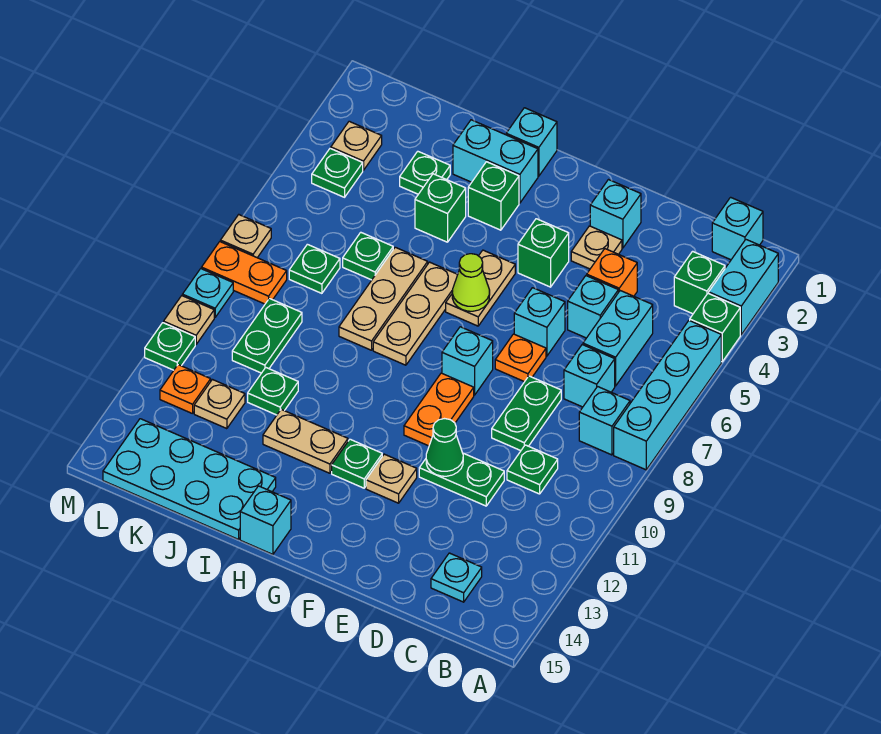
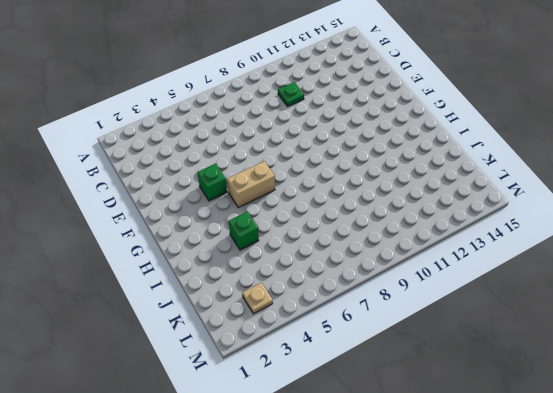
tan 1x2 brick [227,161,275,208] -> tan 1x2 plate [446,250,515,326]
none -> cyan 1x2 brick [709,240,778,335]
none -> green 1x1 brick [690,293,740,362]
none -> cyan 1x4 brick [614,320,721,470]
none -> cyan 1x1 brick [712,197,763,260]

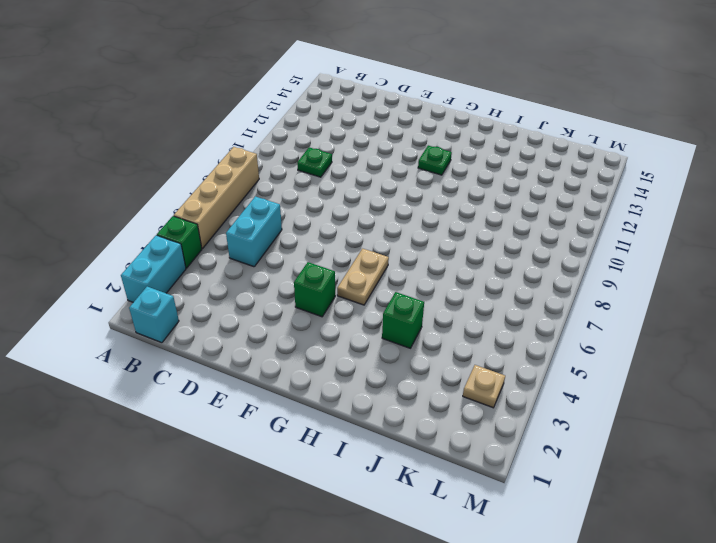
tan 1x4 brick [174,147,259,249] -> cyan 1x4 brick [614,320,721,470]
none -> green 1x1 brick [674,251,725,314]
none -> cyan 1x1 brick [579,387,630,455]
none -> cyan 1x1 brick [564,345,615,407]
none -> cyan 1x1 plate [431,553,482,602]

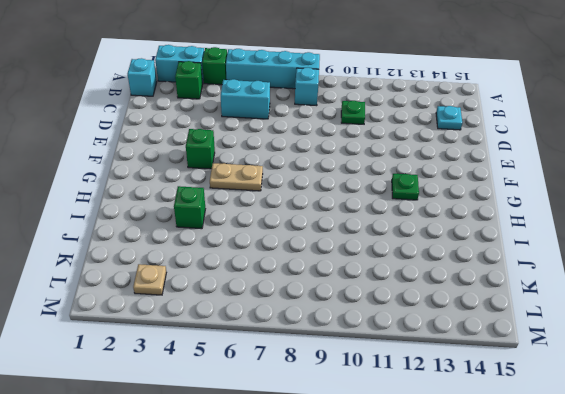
none -> cyan 1x1 brick [564,345,615,407]
none -> orange 1x1 brick [587,249,637,296]
none -> cyan 1x1 brick [568,276,618,338]
none -> green 1x2 plate [492,376,561,451]

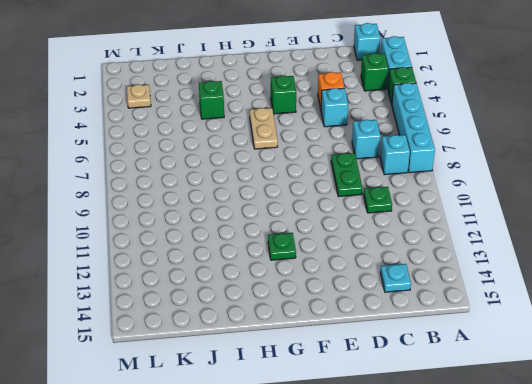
none -> cyan 1x2 brick [583,291,653,386]
none -> green 1x2 plate [419,453,504,506]
none -> cyan 1x1 brick [590,180,641,248]
none -> tan 1x1 plate [571,226,622,269]

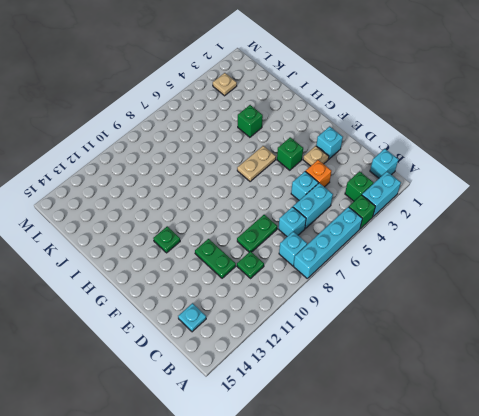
none -> cyan 1x1 brick [514,288,565,356]
none -> orange 1x1 plate [495,334,546,382]
none -> cyan 1x1 brick [442,327,493,395]
none -> orange 1x2 plate [404,373,474,446]

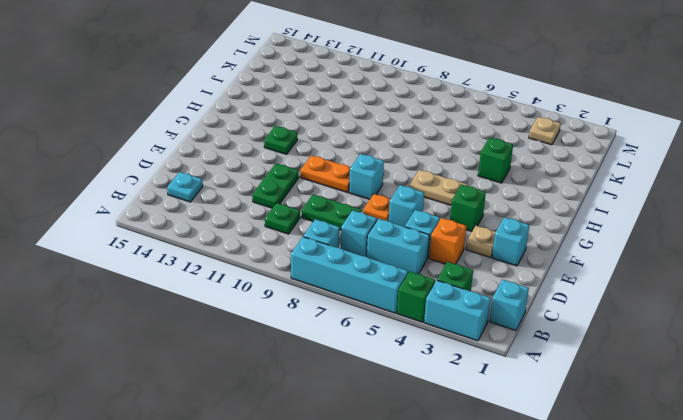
none -> tan 1x1 plate [366,454,417,503]
none -> cyan 1x1 brick [506,108,557,176]
none -> cyan 1x2 brick [453,120,538,203]
none -> green 1x1 brick [468,162,519,230]

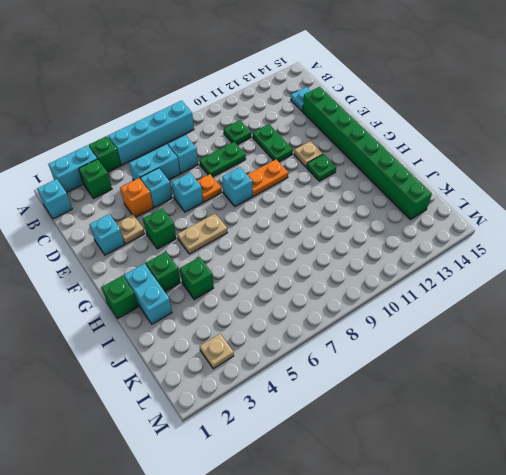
green 1x8 brick [303,87,432,220] -> cyan 2x4 plate [103,419,276,539]
green 1x1 brick [101,276,138,319] -> cyan 1x1 brick [506,108,557,176]
none -> cyan 1x1 brick [579,387,630,455]
none -> tan 1x3 plate [373,262,458,365]
none -> tan 1x2 plate [263,409,348,473]
none -> cyan 1x1 brick [240,486,291,554]

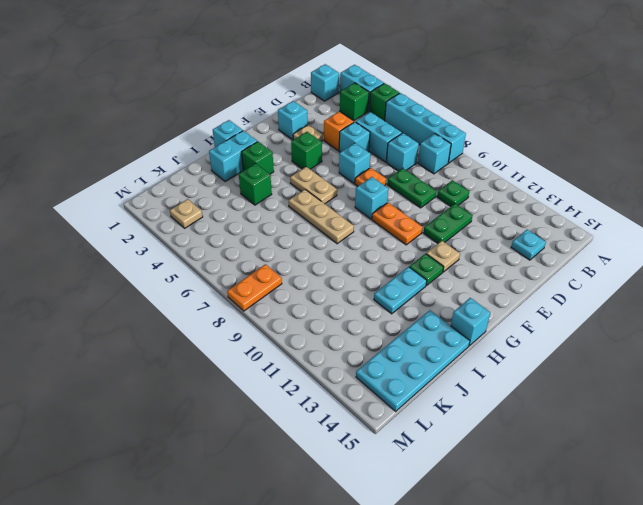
cyan 1x2 plate [374,267,427,314] -> tan 1x2 plate [263,409,348,473]
none -> tan 1x3 plate [339,247,428,350]
none -> green 1x1 plate [400,151,450,194]
none -> green 1x1 plate [343,232,393,280]
none -> green 1x1 plate [248,368,298,415]

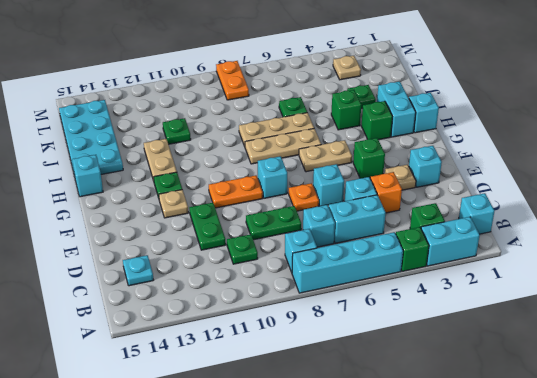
none -> green 1x1 plate [289,244,340,293]
none -> green 1x2 plate [232,298,302,373]
none -> tan 1x1 plate [194,380,245,429]
none -> green 1x1 plate [312,148,363,197]

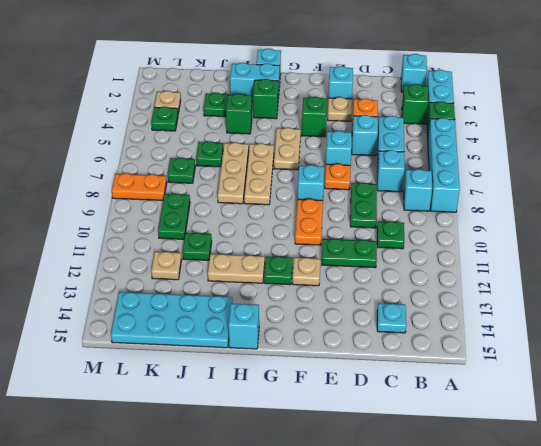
none -> orange 1x1 plate [160,365,211,414]
none -> tan 1x1 plate [220,215,271,258]
none -> cyan 1x1 plate [182,269,233,317]
none -> tan 1x1 plate [164,296,214,344]

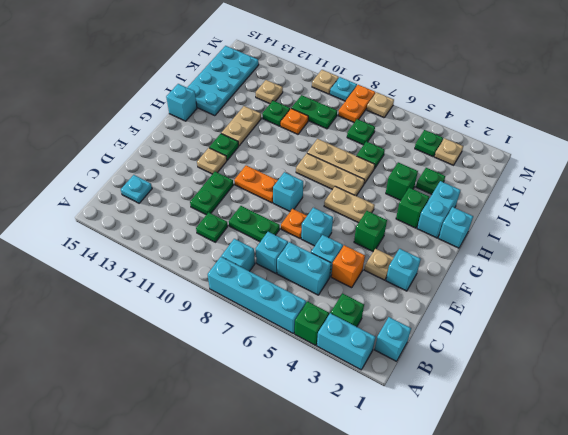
orange 1x1 plate [281,109,308,134] -> orange 1x1 plate moved to [160,365,211,414]
none -> green 1x1 plate [145,323,195,370]
none -> green 1x1 cone [426,419,463,476]
none -> lime 1x1 cone [452,254,490,311]

